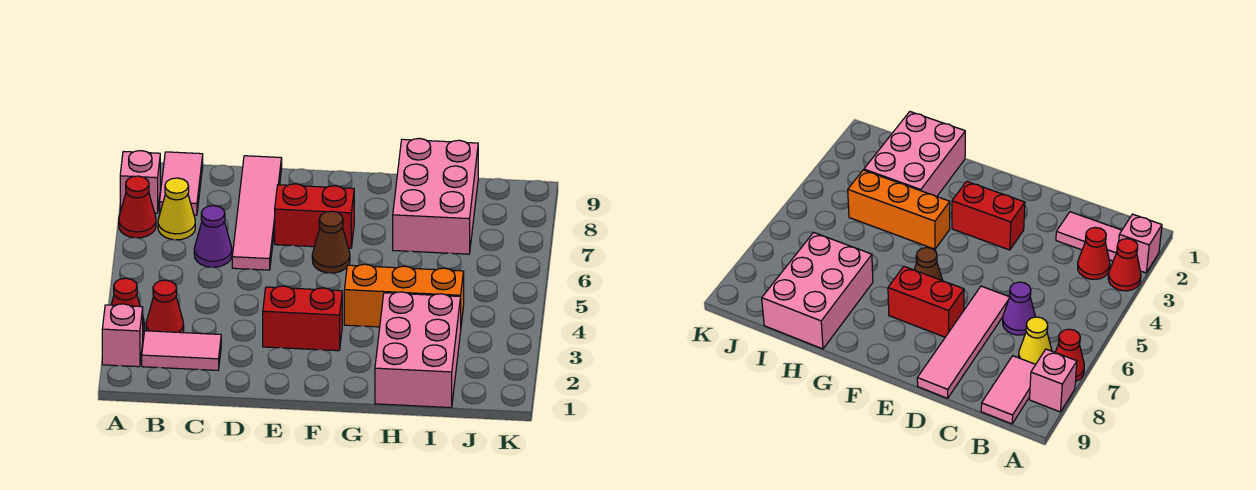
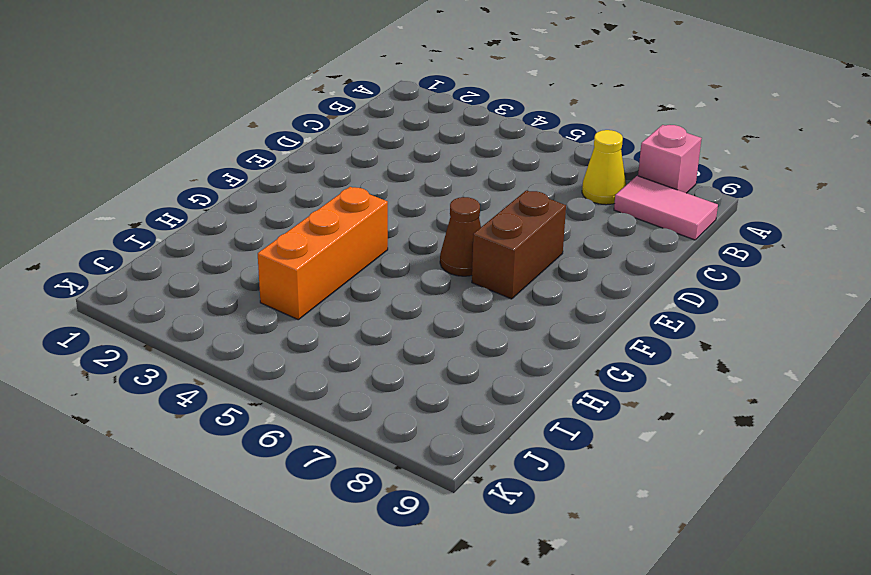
brown 1x2 brick [472,190,566,299] -> red 1x2 brick [275,184,354,248]
none -> pink 1x1 brick [102,304,143,367]
none -> red 1x1 cone [111,278,144,331]
none -> red 1x1 cone [119,176,156,238]

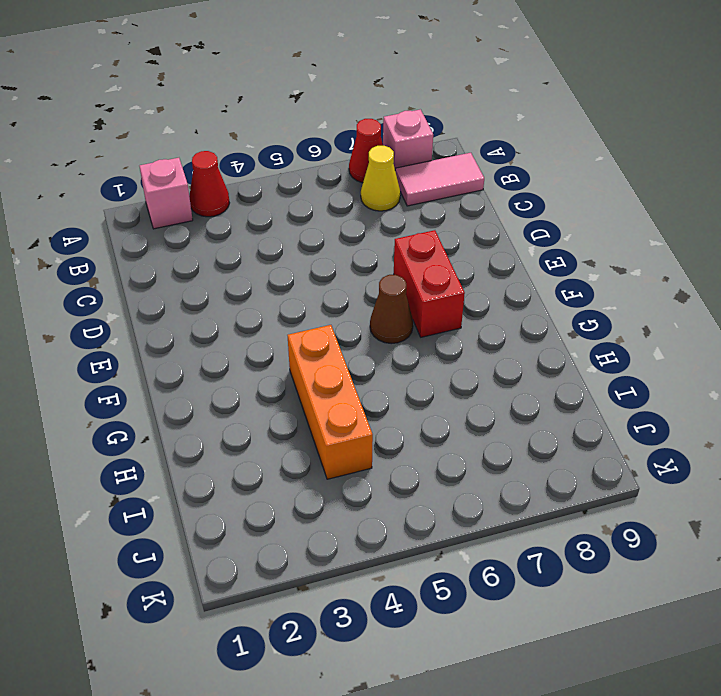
none -> pink 1x2 tile [142,331,221,370]
none -> red 1x1 cone [146,280,184,333]
none -> purple 1x1 cone [194,206,232,267]

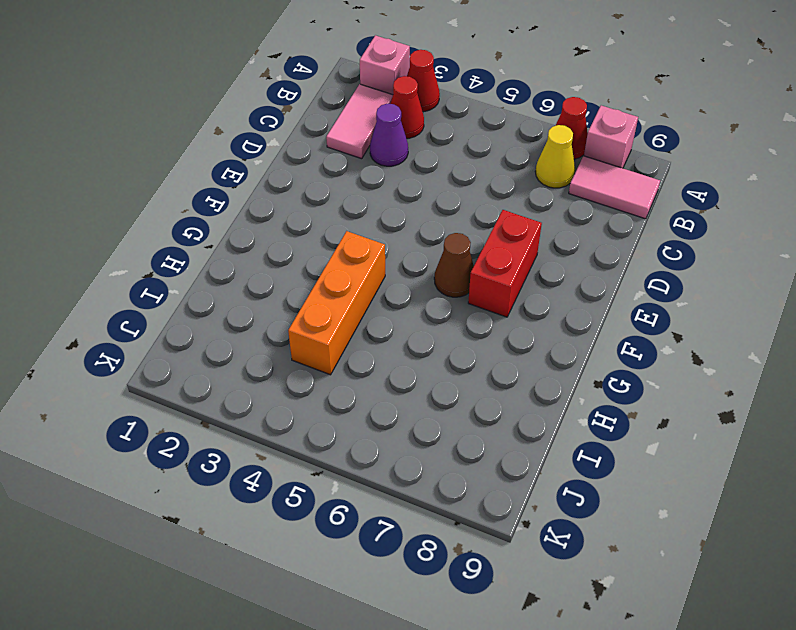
purple 1x1 cone [370,104,408,166] -> purple 1x1 cone moved to [194,206,232,267]
none -> pink 1x4 tile [232,156,282,270]
none -> red 1x2 brick [263,286,342,351]
none -> pink 2x3 brick [375,292,461,408]

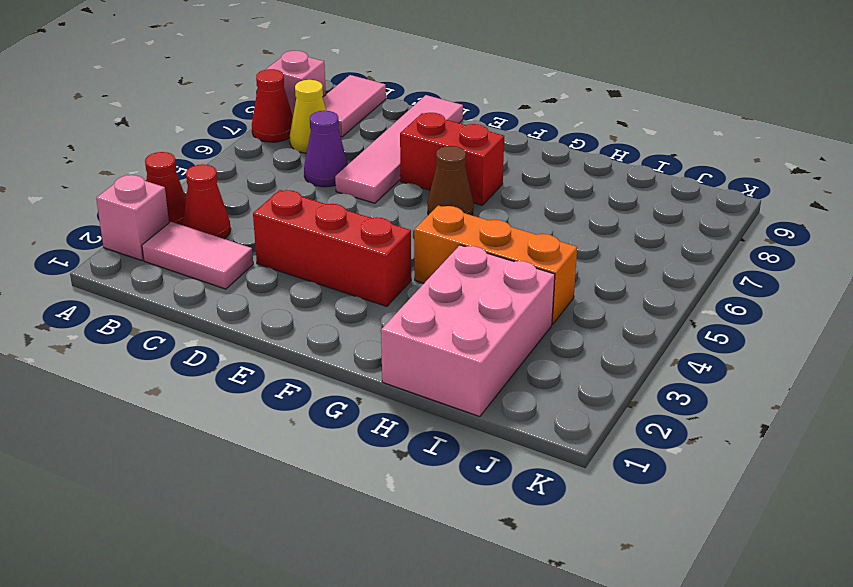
red 1x3 brick [253,190,411,306] -> red 1x2 brick [263,286,342,351]
none -> pink 2x3 brick [393,138,478,254]

